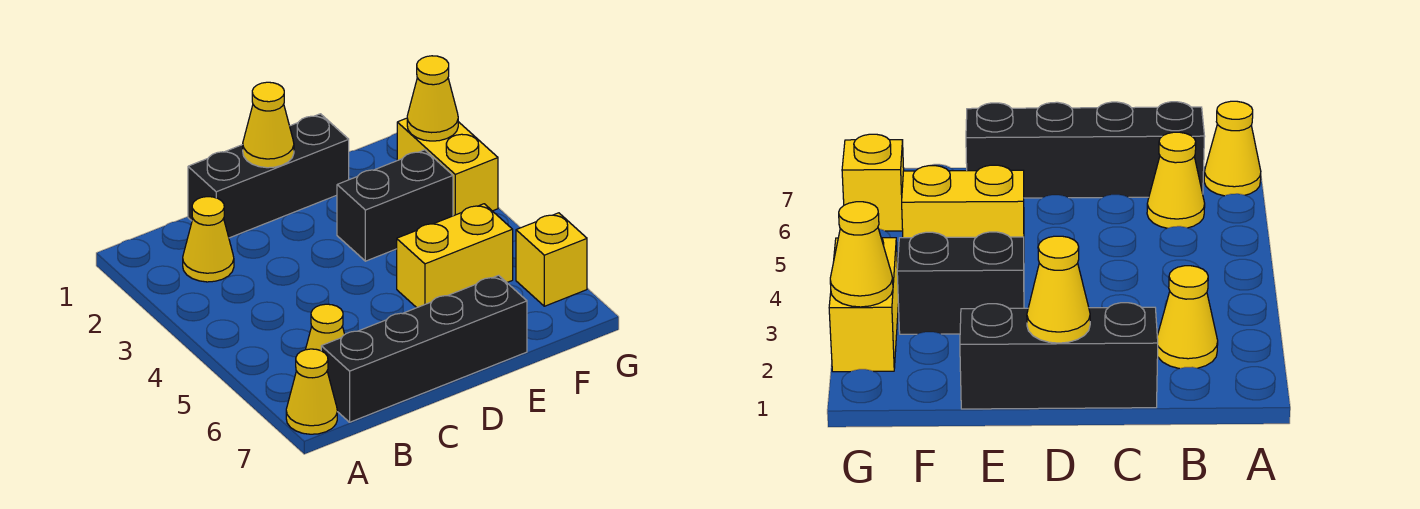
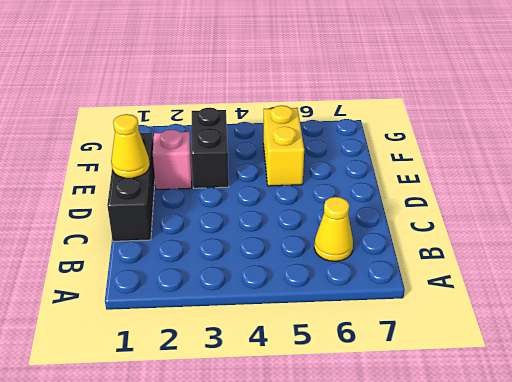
pink 1x1 brick [153,130,192,190] -> none
none -> yellow 1x1 cone [286,349,337,434]
none -> yellow 1x1 cone [183,197,234,282]

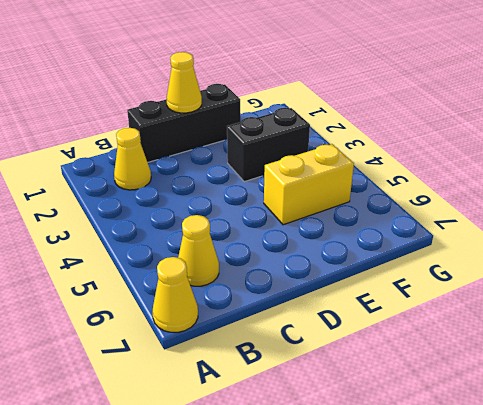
none -> black 1x4 brick [321,275,527,422]
none -> yellow 1x2 brick [397,118,498,216]

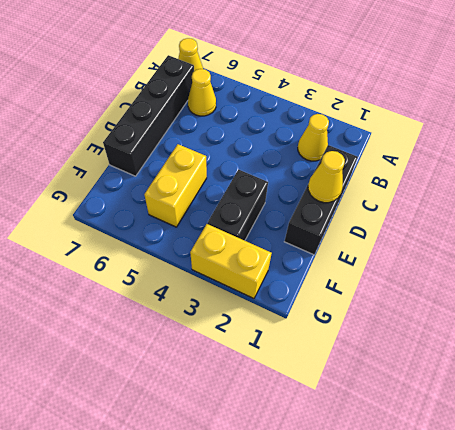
none -> yellow 1x1 brick [516,213,587,306]
none -> yellow 1x1 cone [407,56,458,141]

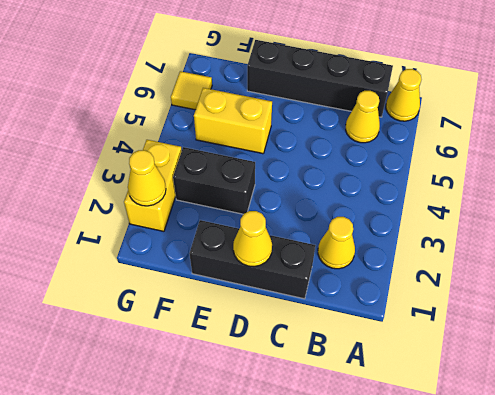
yellow 1x1 tile [171,71,212,110] -> yellow 1x1 brick [516,213,587,306]

